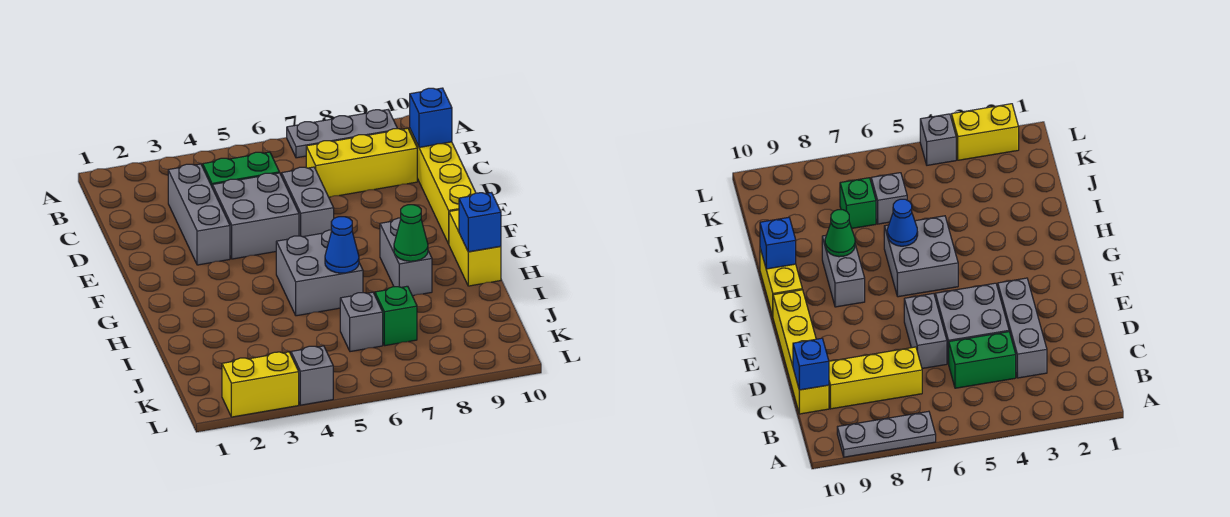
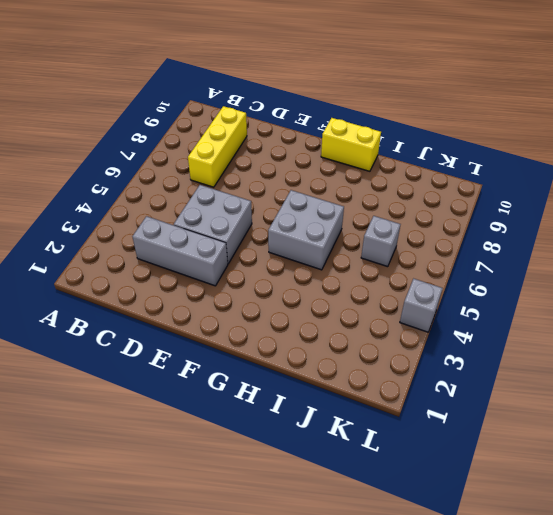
none -> grey 1x3 plate [287,110,397,158]
none -> green 1x2 brick [203,152,279,188]
none -> yellow 1x4 brick [410,129,476,244]

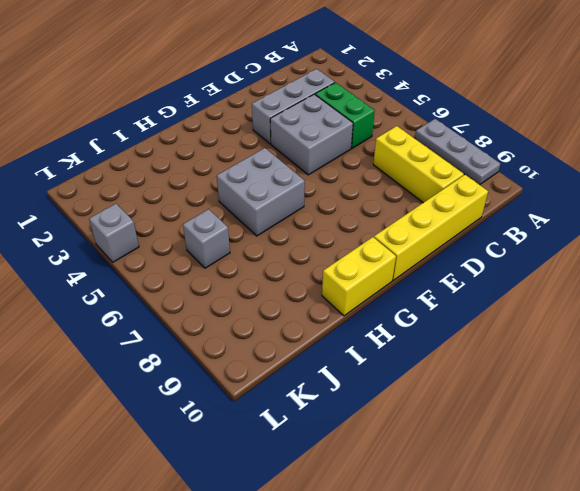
none -> grey 1x2 brick [282,167,334,237]
none -> grey 1x2 brick [380,218,432,296]
none -> green 1x1 brick [375,286,417,346]

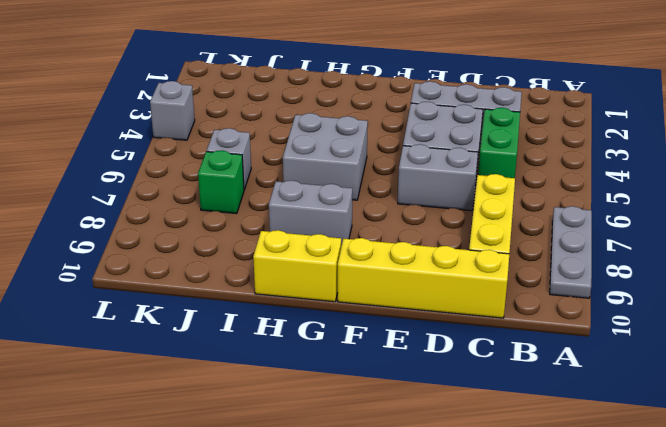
none -> yellow 1x2 brick [222,352,299,417]
none -> blue 1x1 brick [410,88,452,147]
none -> blue 1x1 cone [325,217,359,273]

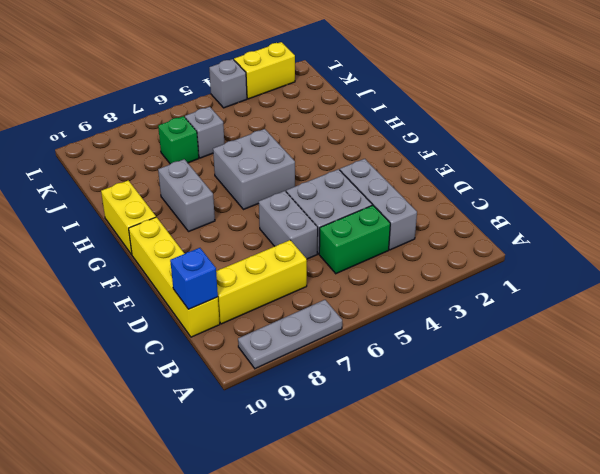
none -> blue 1x1 cone [325,217,359,273]
none -> green 1x1 cone [394,205,428,261]
none -> blue 1x1 brick [459,193,501,252]

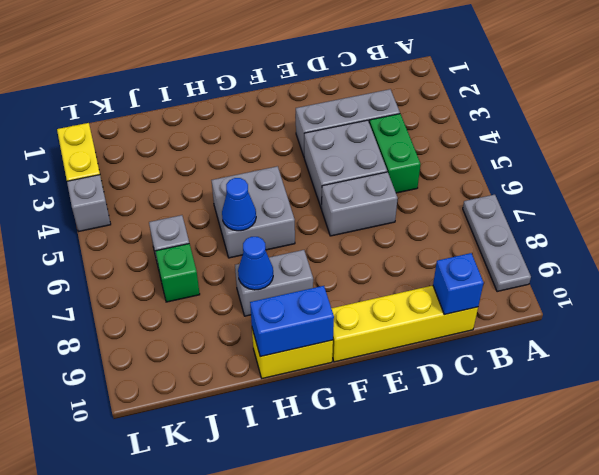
blue 1x2 brick [250,286,334,357] -> blue 1x1 brick [459,193,501,252]
blue 1x1 cone [238,237,273,290] -> green 1x1 cone [394,205,428,261]
none -> yellow 1x3 brick [306,128,417,197]

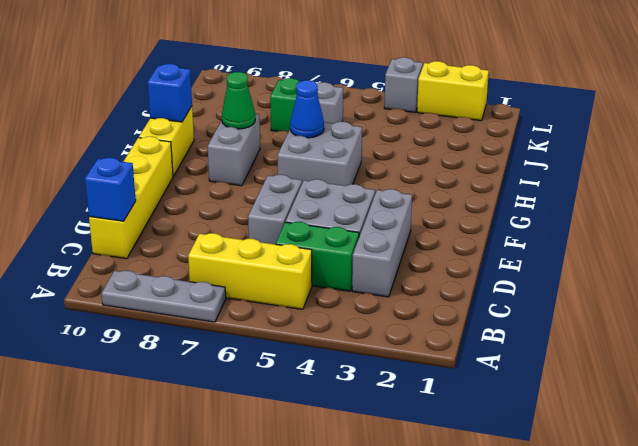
yellow 1x3 brick [188,233,312,309] -> yellow 1x3 brick moved to [306,128,417,197]

